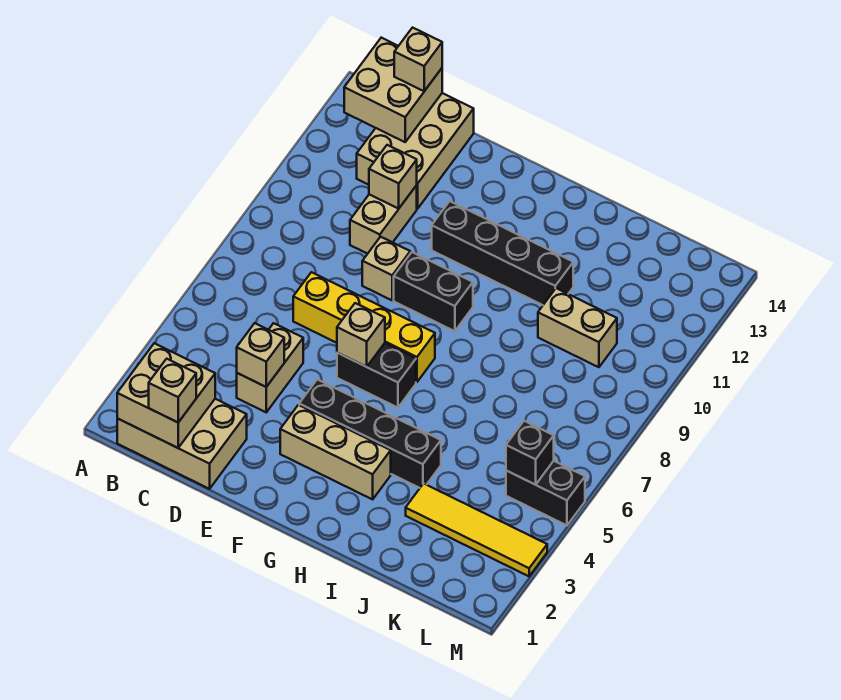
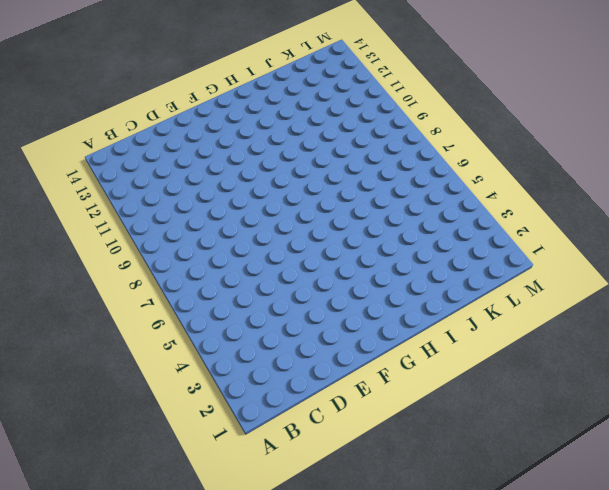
none -> tan 2x3 brick [117,399,247,489]
none -> tan 2x3 brick [357,93,474,209]
none -> tan 1x2 brick [237,323,303,412]

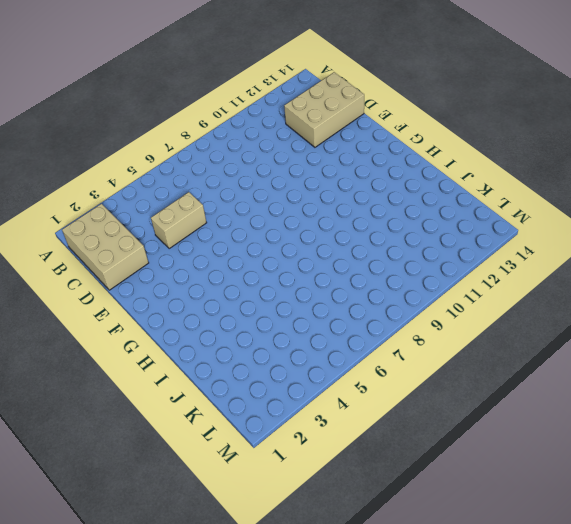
none -> yellow 1x4 brick [293,272,435,382]
none -> tan 1x2 brick [350,185,417,254]
none -> tan 1x1 brick [362,237,410,300]

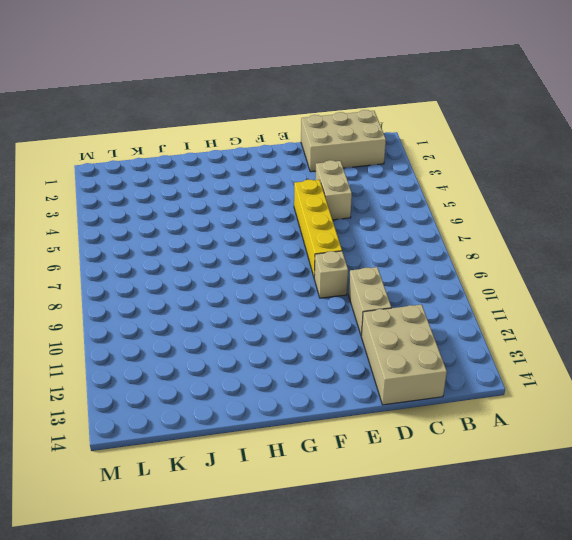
yellow 1x4 brick [294,180,342,276] -> yellow 1x4 brick turned to [293,272,435,382]
none -> tan 1x3 brick [280,405,391,499]
none -> black 1x4 brick [299,379,441,488]
none -> black 1x2 brick [337,343,416,408]

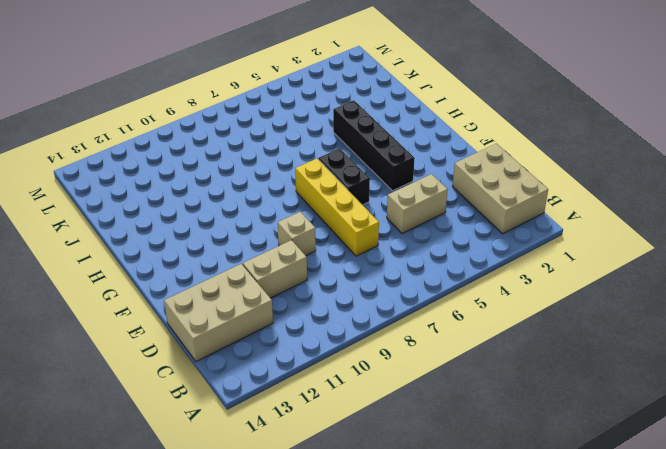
none -> tan 1x3 brick [280,405,391,499]
none -> black 1x2 brick [394,252,473,331]
none -> black 1x4 brick [432,201,573,305]

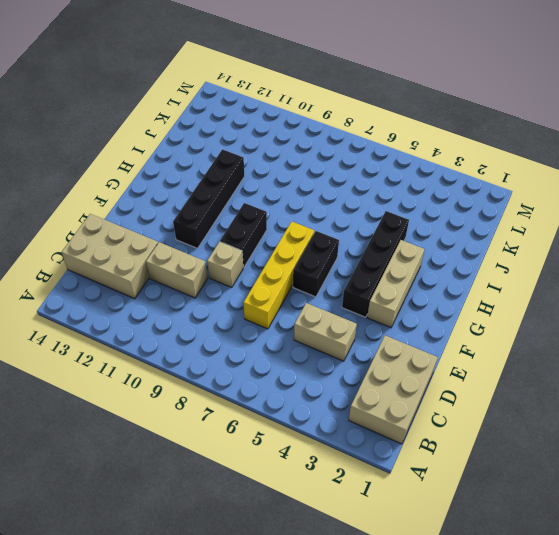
none -> yellow 1x4 tile [406,483,547,576]
none -> tan 1x2 brick [538,288,617,367]
none -> black 1x2 brick [506,461,585,525]

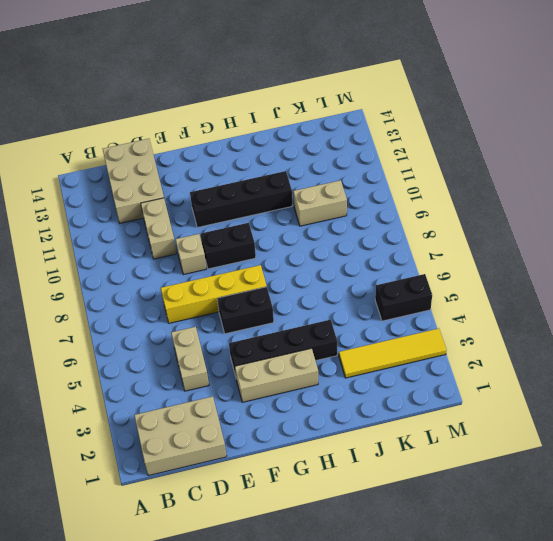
none -> tan 2x2 brick [117,343,215,448]
none -> tan 2x2 brick [344,38,442,142]
none -> tan 1x1 brick [237,323,284,387]

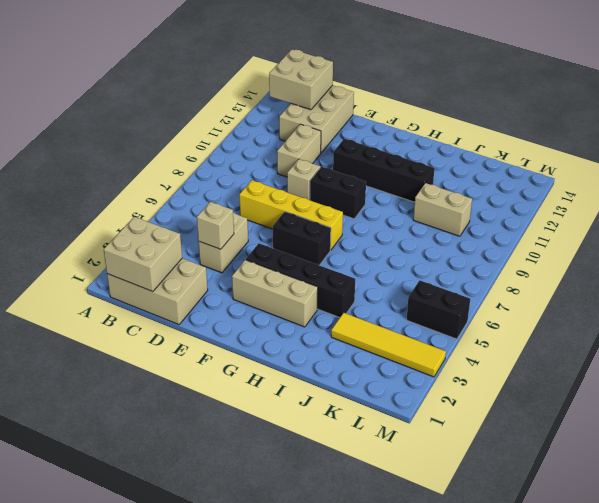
none -> tan 1x1 brick [369,145,417,209]
none -> tan 1x1 brick [337,303,385,367]
none -> black 1x1 brick [506,421,554,485]

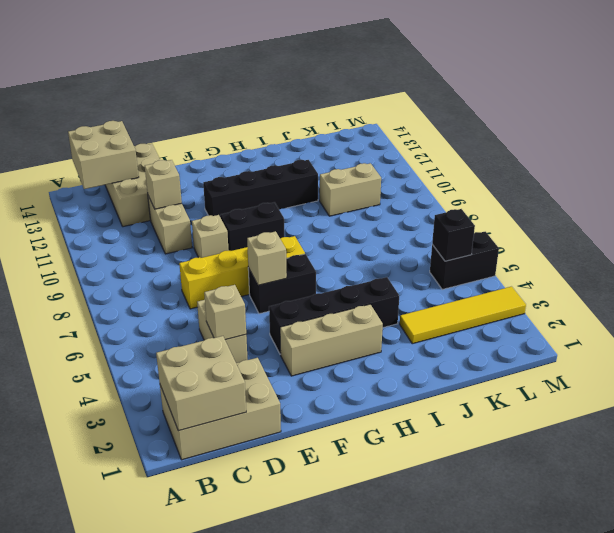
none -> tan 1x1 brick [149,359,196,422]
none -> tan 1x1 brick [394,28,442,91]

